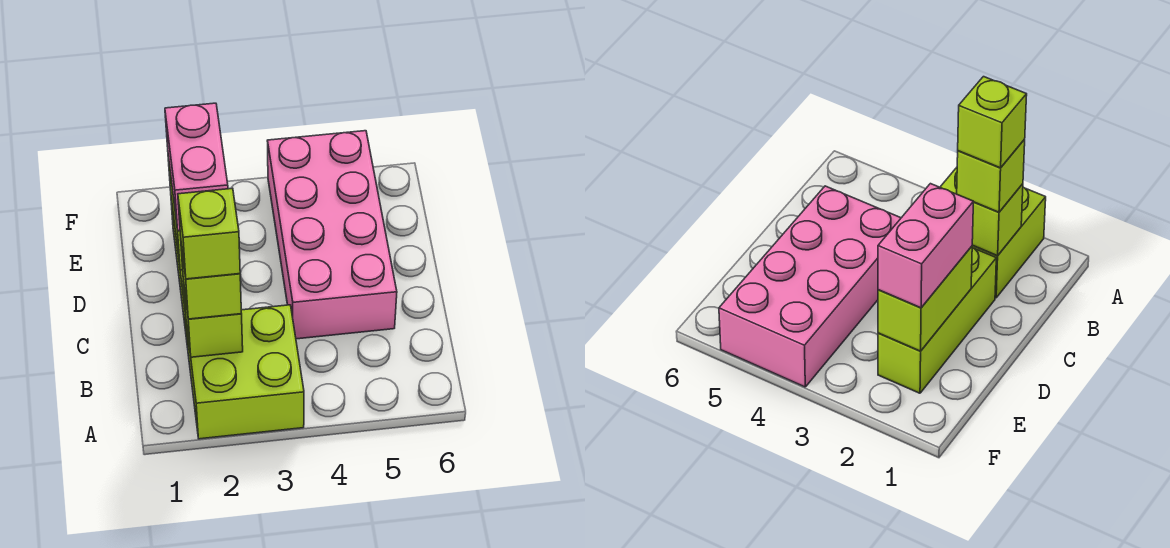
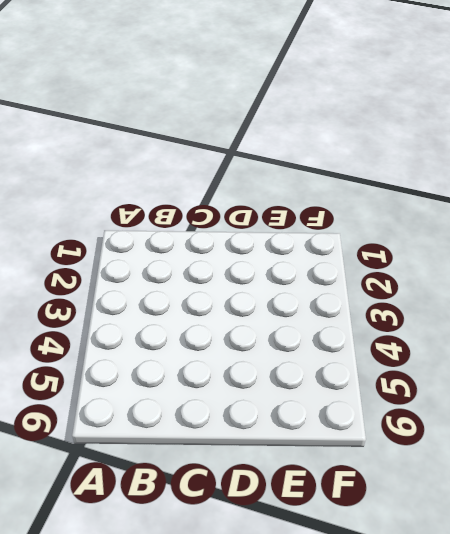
none -> lime 2x2 brick [186,305,304,439]
none -> lime 1x3 brick [878,248,996,393]

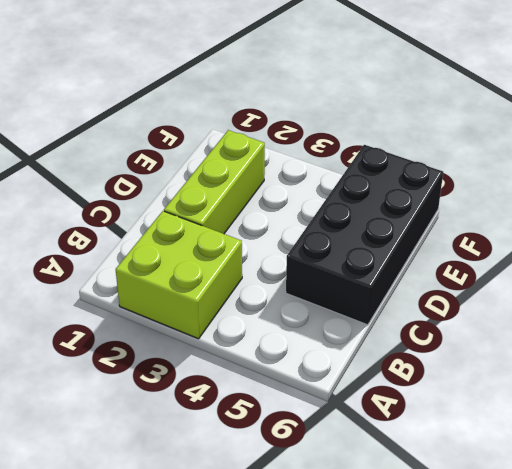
black 2x4 brick [286,145,443,325] -> pink 2x4 brick [267,131,397,339]
none -> lime 1x1 brick [183,280,243,357]
none -> lime 1x2 brick [878,246,972,351]

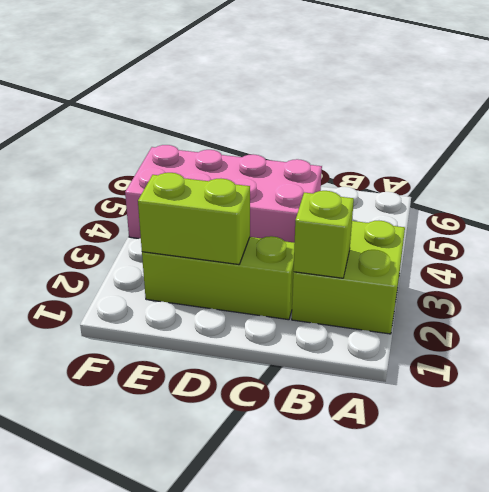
none -> lime 1x1 brick [181,244,241,319]
none -> pink 1x2 brick [165,103,228,231]

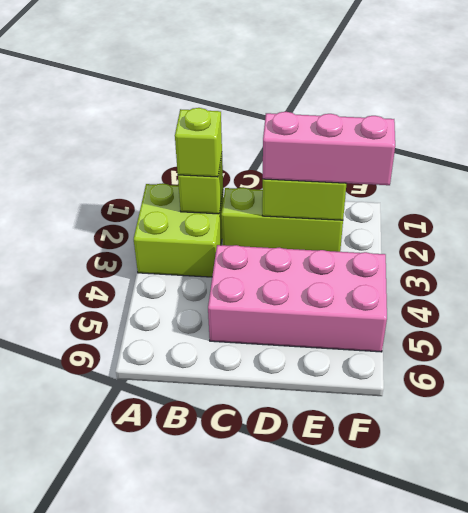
pink 1x3 brick [263,112,395,185] -> pink 1x2 brick [165,103,228,231]
none -> lime 1x1 brick [178,188,240,279]

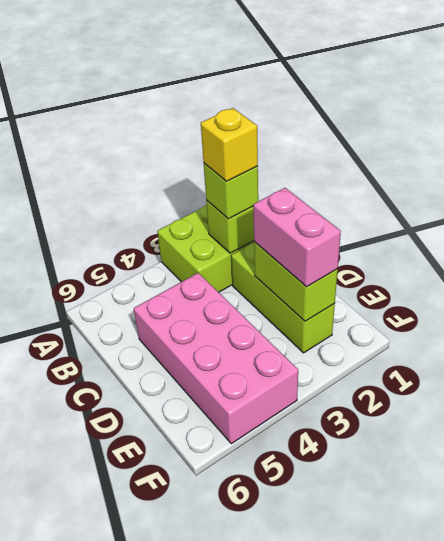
yellow 1x1 brick [201,108,258,182] -> lime 1x1 brick [178,188,240,279]

